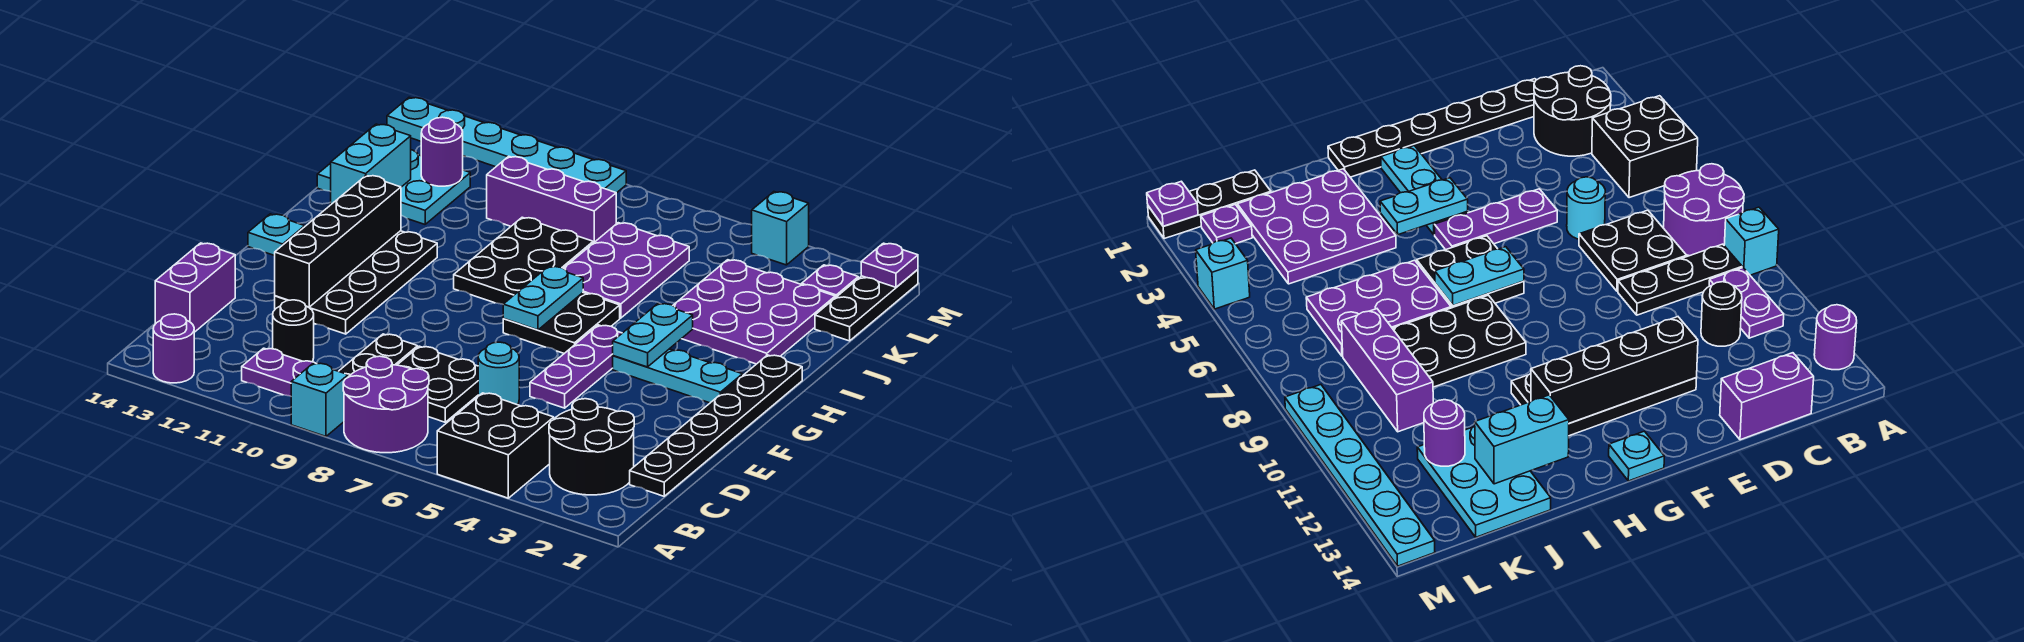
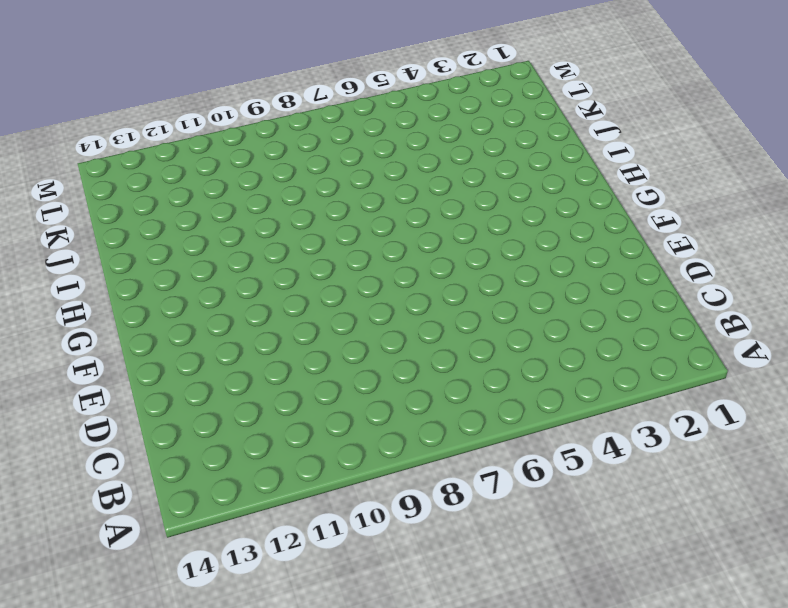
none -> black 2x2 brick [437,393,554,498]
none -> purple 2x2 round brick [343,356,429,453]
none -> cyan 1x1 brick [291,363,348,436]
none -> purple 1x1 round brick [153,314,194,383]

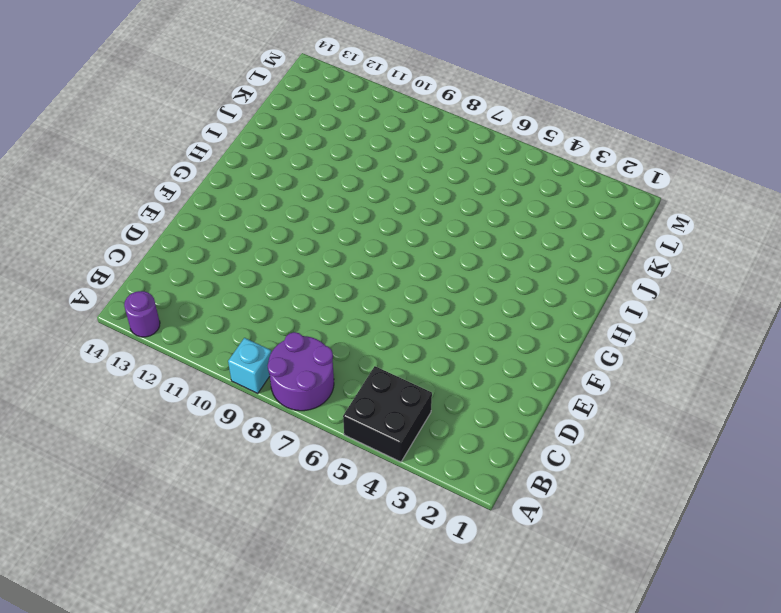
none -> black 2x2 round brick [549,399,634,495]
none -> black 1x3 plate [339,334,418,377]
none -> purple 1x2 plate [242,348,316,396]
none -> black 1x6 plate [630,355,802,496]

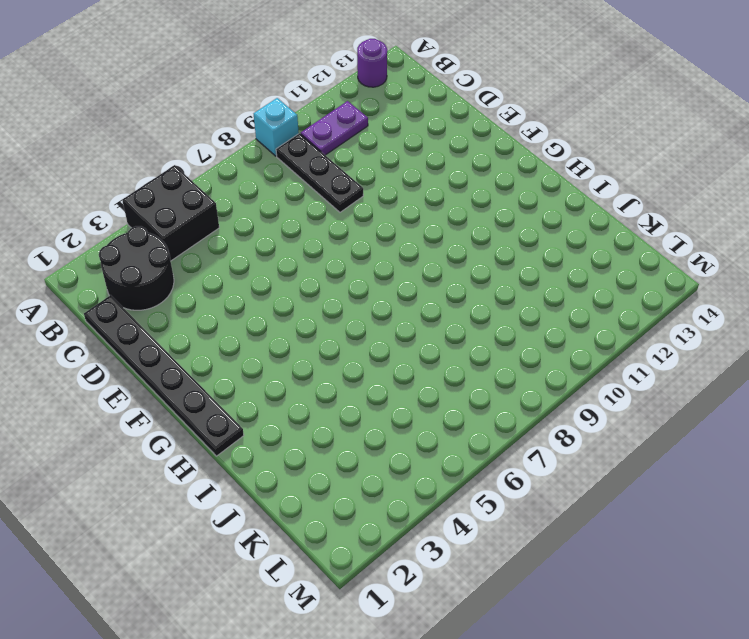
none -> purple 2x2 round brick [343,356,429,453]
none -> black 2x2 plate [398,346,478,422]
none -> black 1x1 round brick [273,300,314,362]
none -> purple 1x2 brick [155,243,235,332]

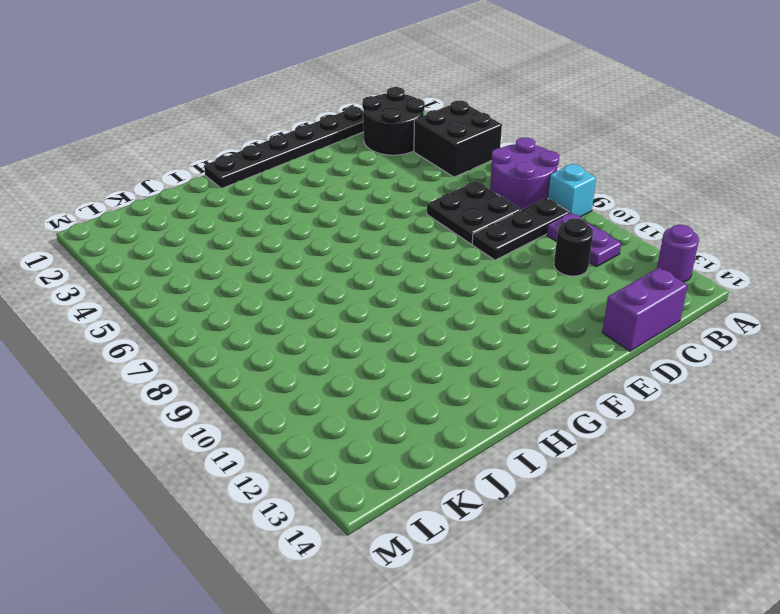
none -> cyan 1x1 round brick [478,342,519,404]
none -> purple 1x3 plate [530,325,622,408]
none -> black 2x4 plate [275,231,437,334]
none -> cyan 1x3 plate [613,349,743,403]

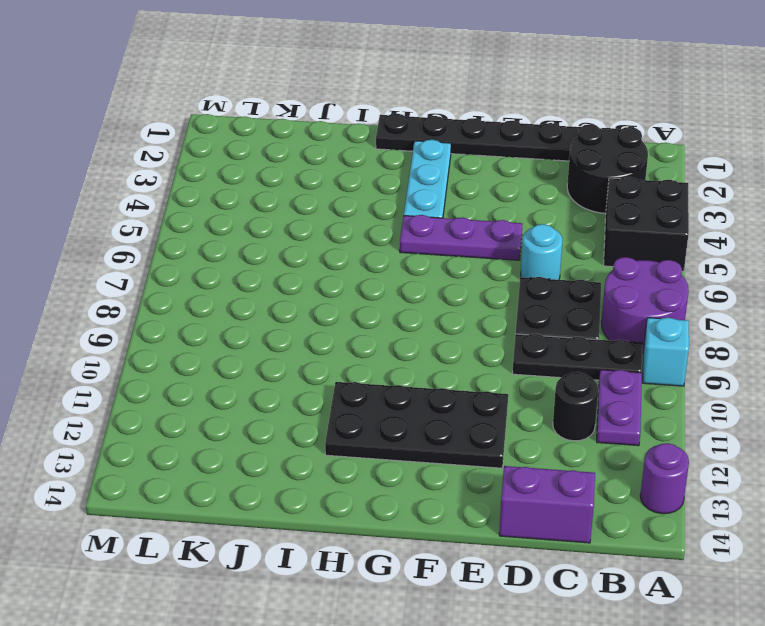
none -> black 2x2 plate [503,293,620,353]
none -> cyan 1x1 plate [248,214,305,256]
none -> black 2x3 plate [454,217,593,304]
none -> purple 3x3 plate [673,260,835,364]

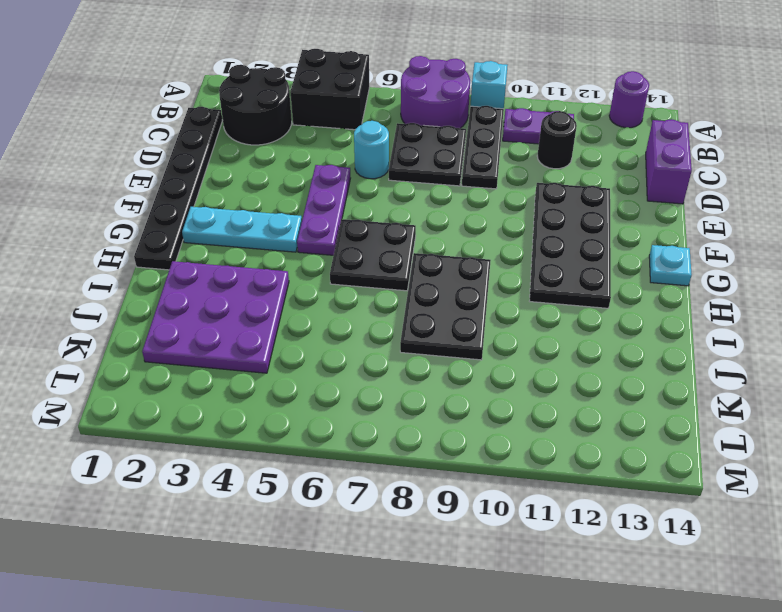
none -> purple 2x3 plate [563,223,689,318]
none -> cyan 2x3 plate [317,150,470,224]
none -> black 1x3 plate [815,270,918,341]
none -> purple 1x3 brick [487,156,616,243]

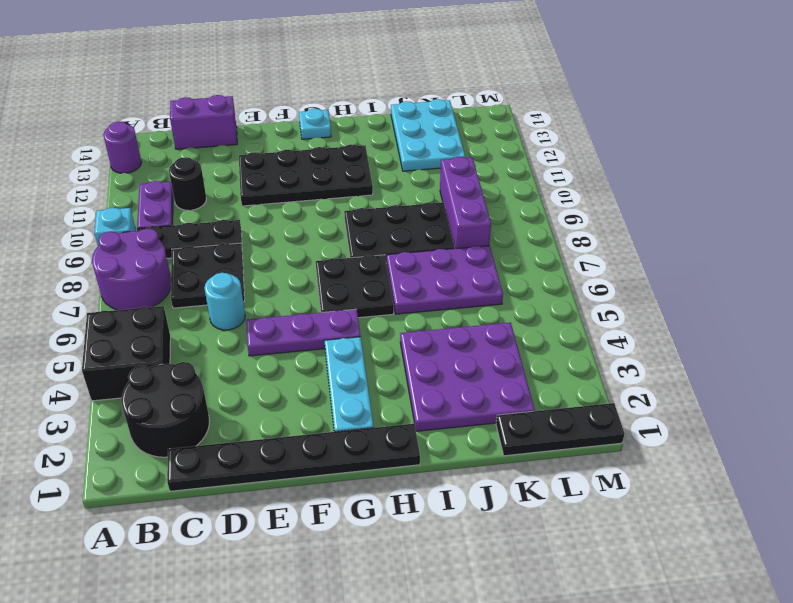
none -> purple 1x1 plate [802,265,858,298]
none -> cyan 1x1 brick [752,192,809,265]
none -> cyan 1x6 plate [387,97,626,193]
none -> black 1x4 brick [275,175,401,307]

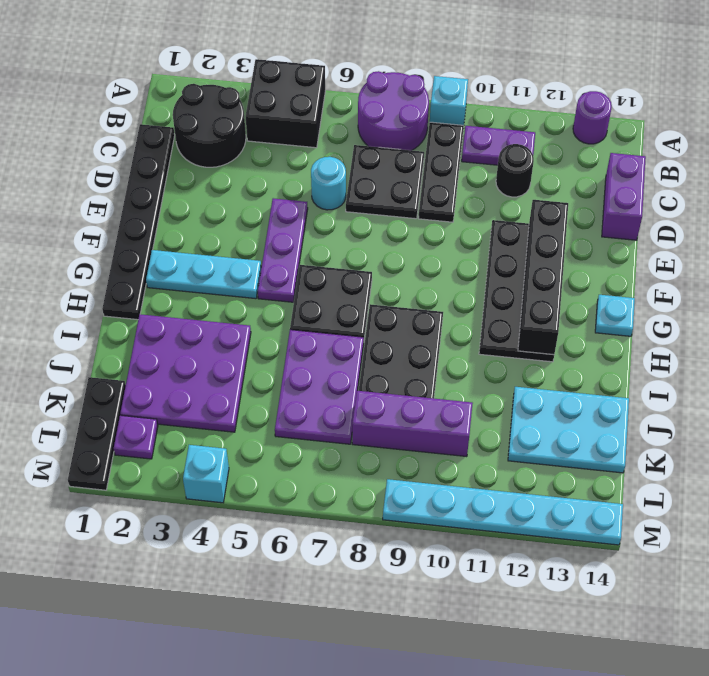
none -> cyan 1x2 plate [613,303,693,367]
none -> cyan 1x2 plate [503,266,583,330]
none -> cyan 1x2 brick [331,124,411,204]
none -> purple 1x1 round brick [421,117,463,186]

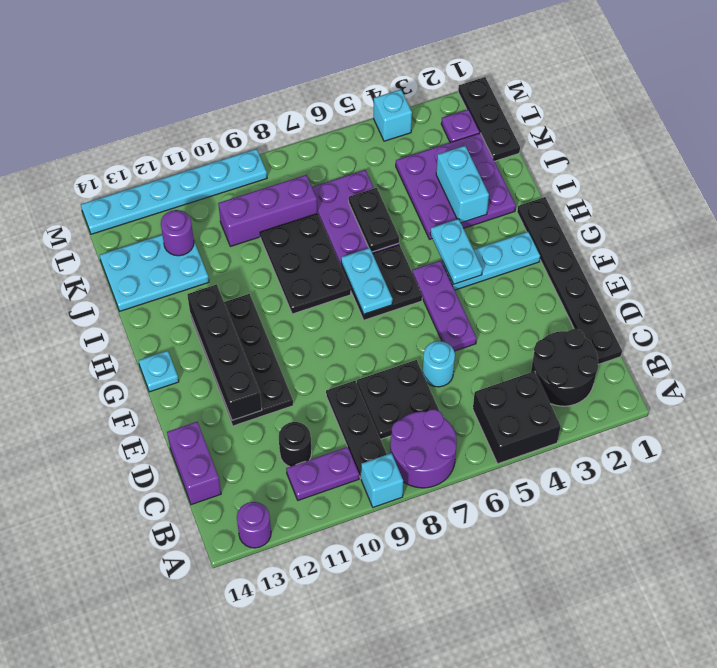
cyan 1x2 brick [436,146,489,223] -> cyan 1x2 brick moved to [331,124,411,204]
black 1x2 plate [349,188,399,252] -> none
none -> purple 1x1 plate [861,243,918,287]

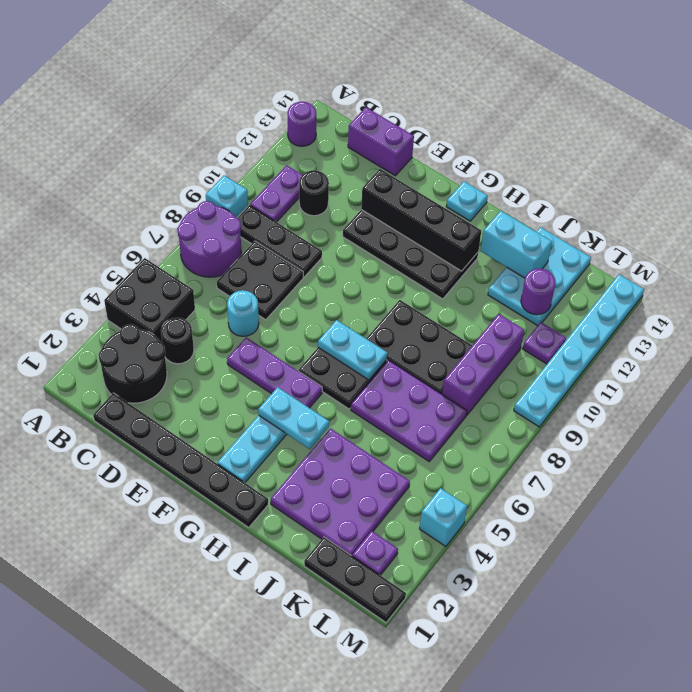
black 1x1 round brick [161,318,194,364] -> none
purple 1x1 plate [523,322,566,364] -> purple 1x1 plate moved to [861,243,918,287]

